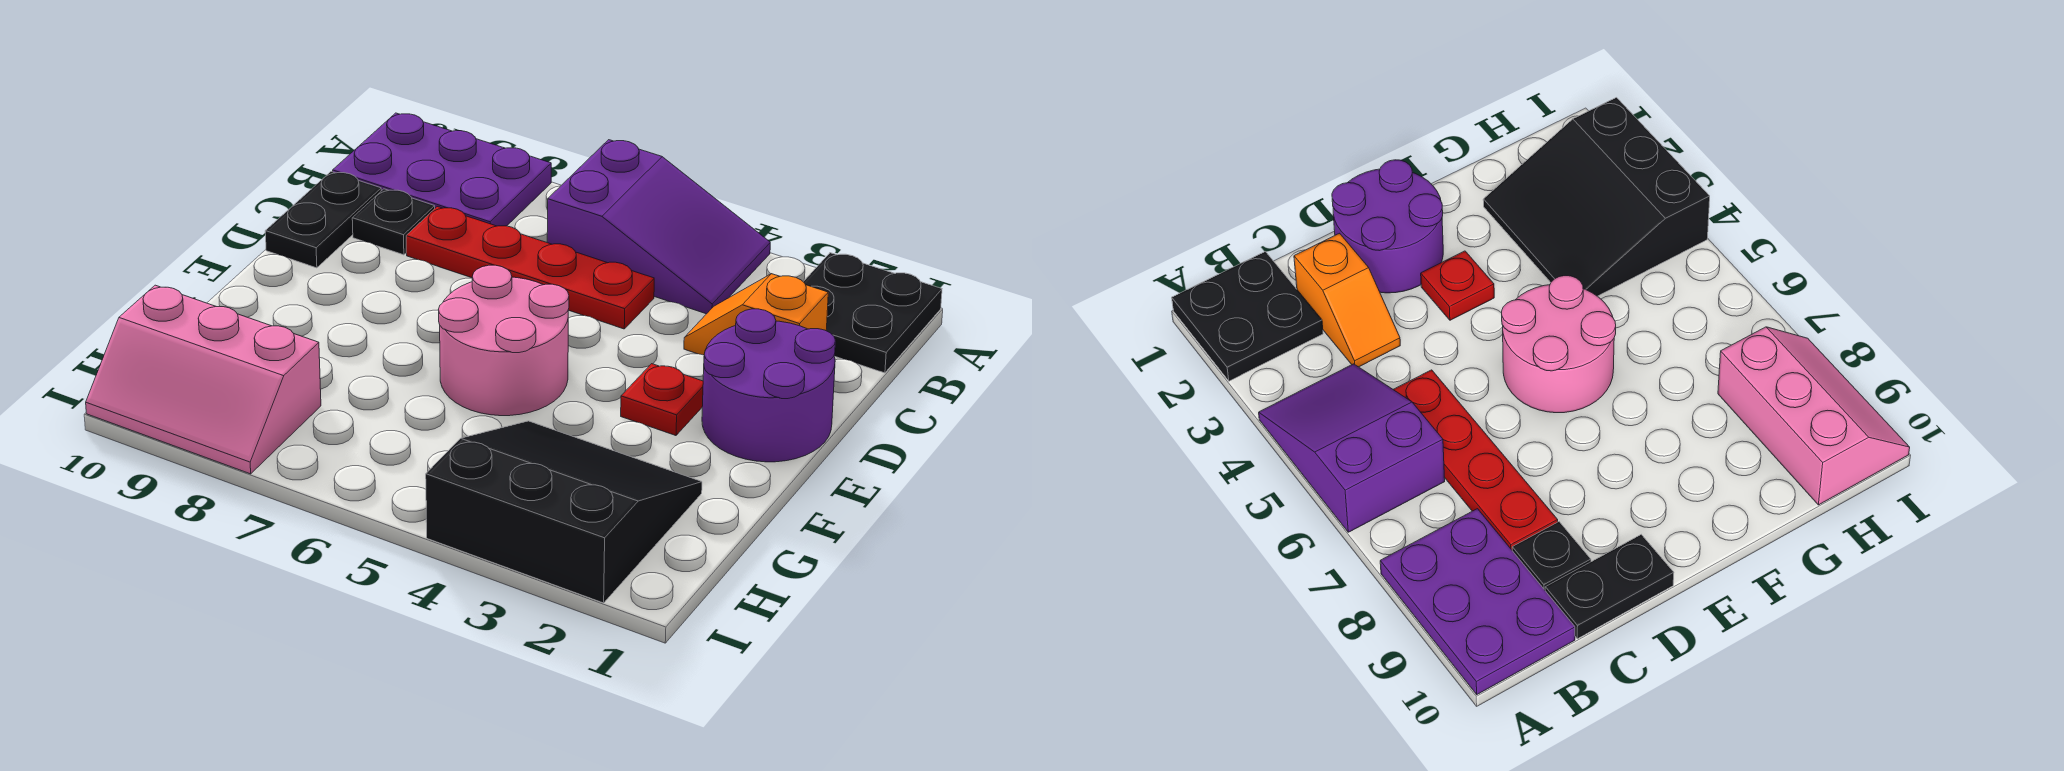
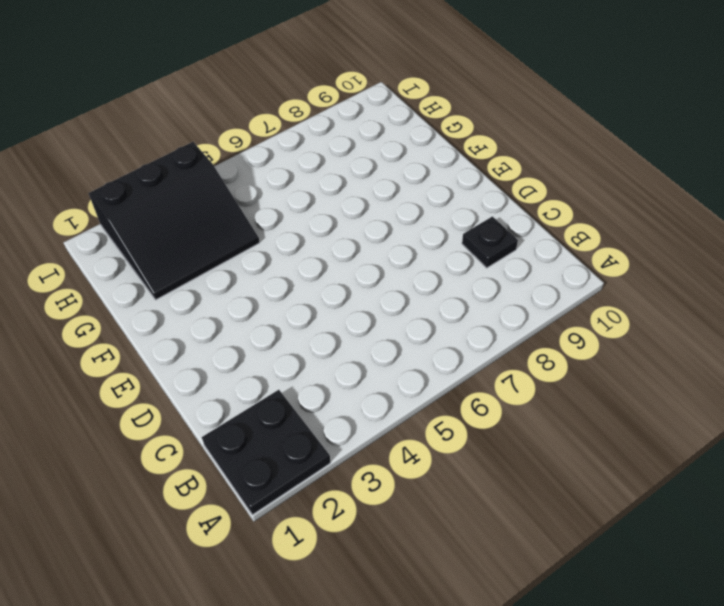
none -> purple 2x3 slope [547,140,770,314]
none -> purple 2x3 plate [333,113,551,226]
none -> orange 1x2 slope [684,274,828,355]

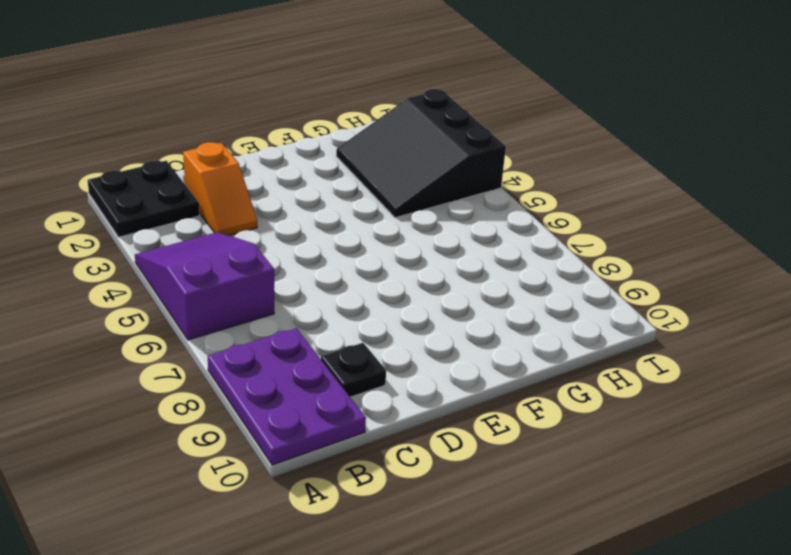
none -> red 1x4 plate [406,207,654,329]
none -> black 1x2 plate [265,172,381,268]
none -> purple 2x2 round brick [702,309,835,462]

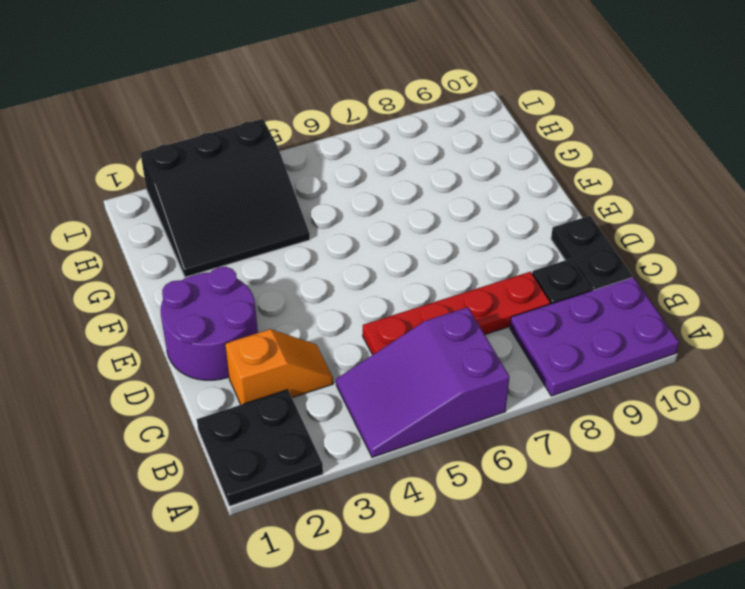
none -> red 1x1 plate [621,364,703,436]
none -> pink 2x2 round brick [439,265,569,416]
none -> pink 2x3 slope [86,285,321,474]

